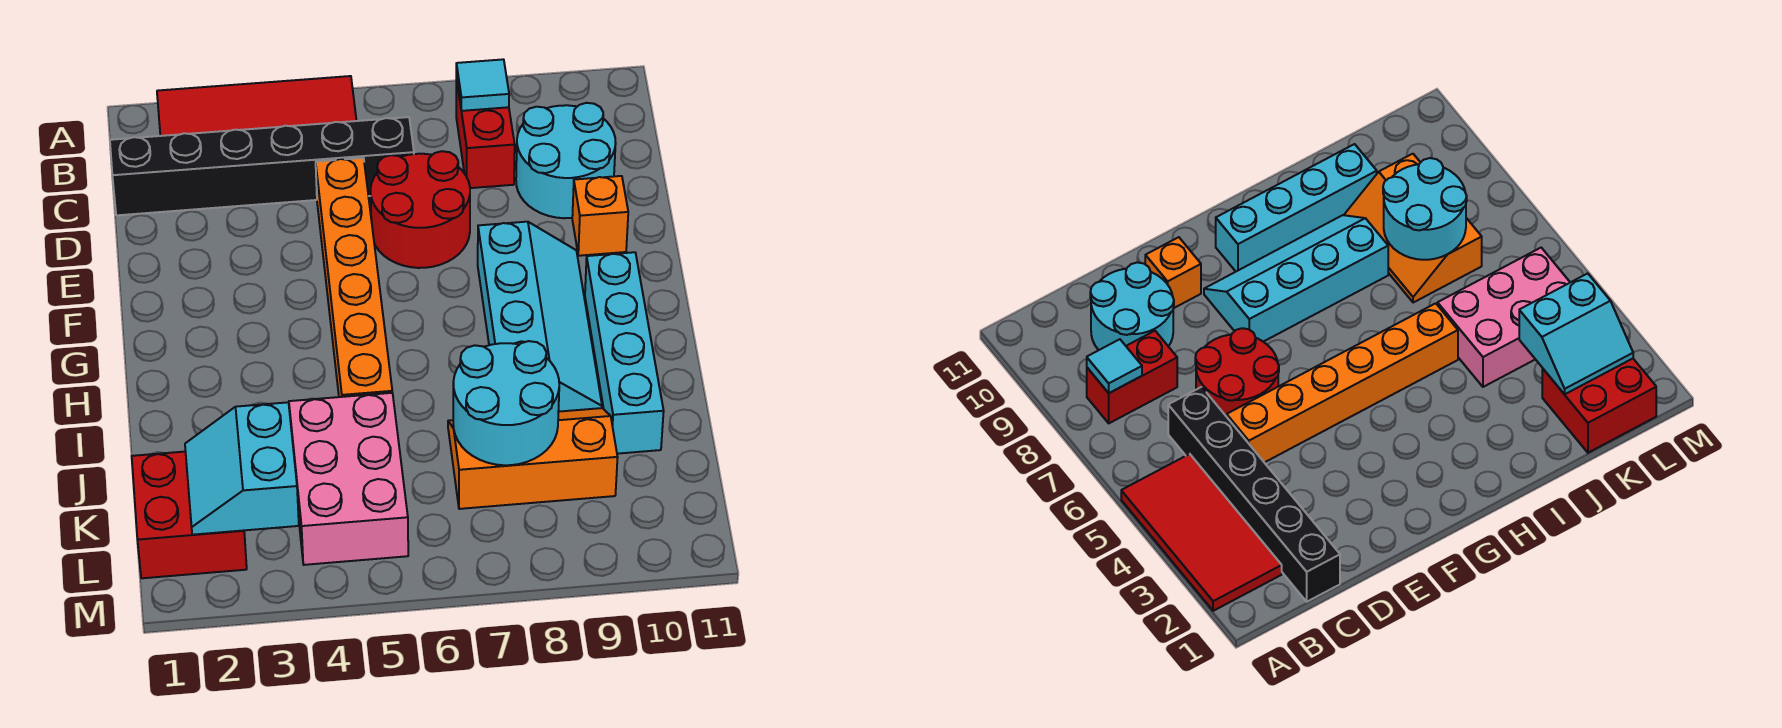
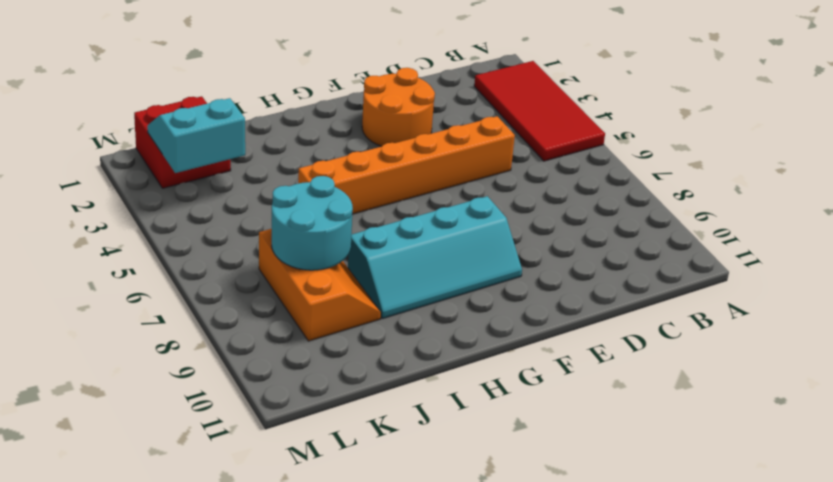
orange 2x2 round brick [362,68,435,146] -> none
none -> red 1x2 brick [456,78,515,188]
none -> black 1x6 brick [110,117,414,215]
none -> cyan 2x2 round brick [516,103,616,218]

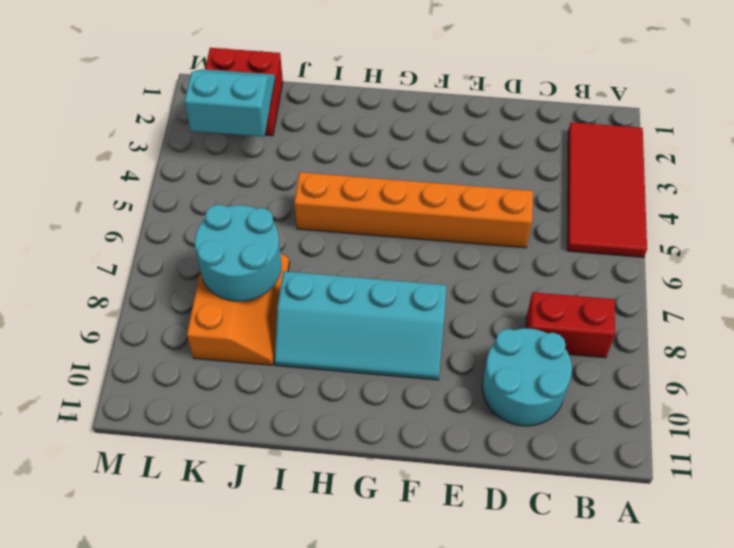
none -> black 1x6 brick [110,117,414,215]
none -> red 2x2 round brick [371,151,470,268]
none -> orange 1x1 brick [572,176,628,256]

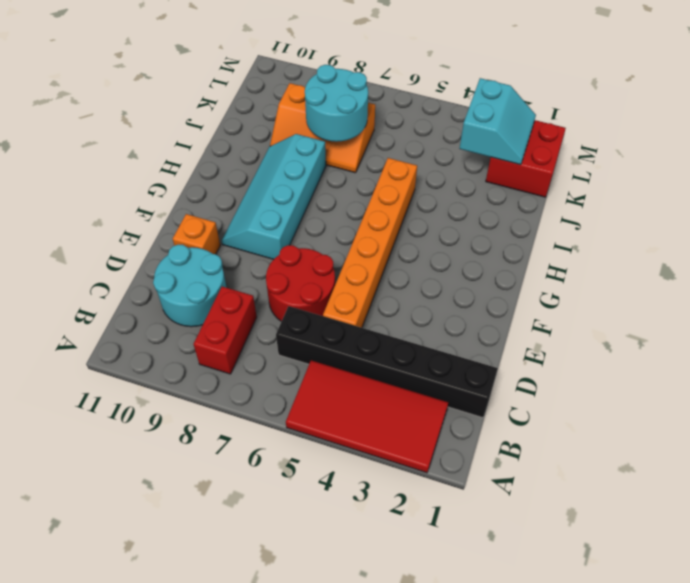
none -> cyan 1x4 brick [585,252,664,454]
none -> pink 2x3 brick [289,393,408,565]
none -> cyan 1x1 tile [456,59,509,111]

